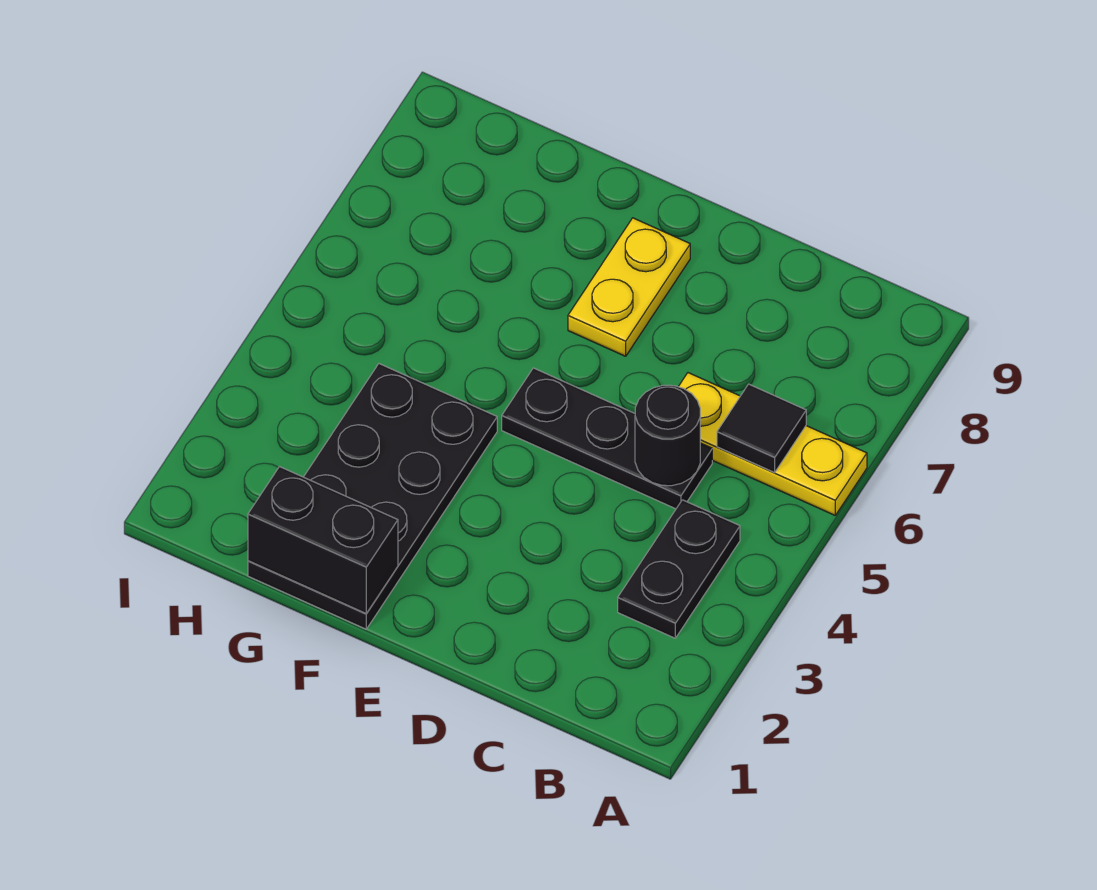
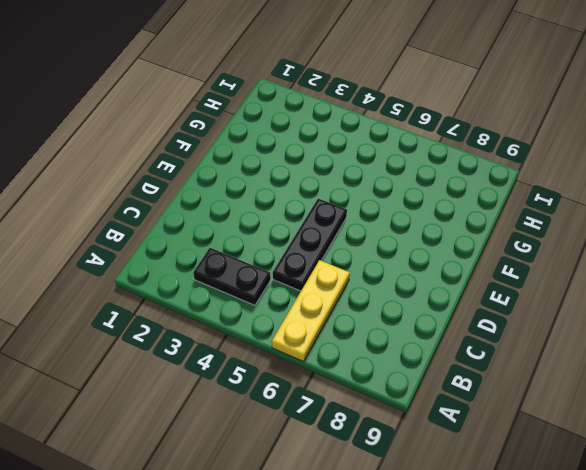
none -> yellow 1x2 plate [568,218,690,356]
none -> black 2x4 plate [248,364,497,629]

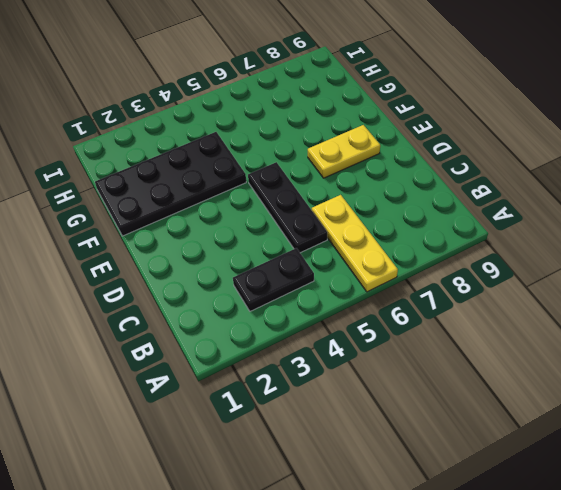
none -> black 1x1 tile [717,384,806,473]
none -> black 1x1 round brick [635,385,700,486]

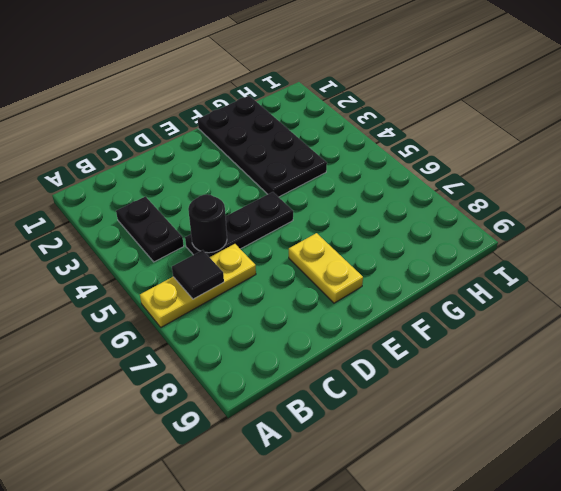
none -> black 1x2 brick [248,467,398,613]

